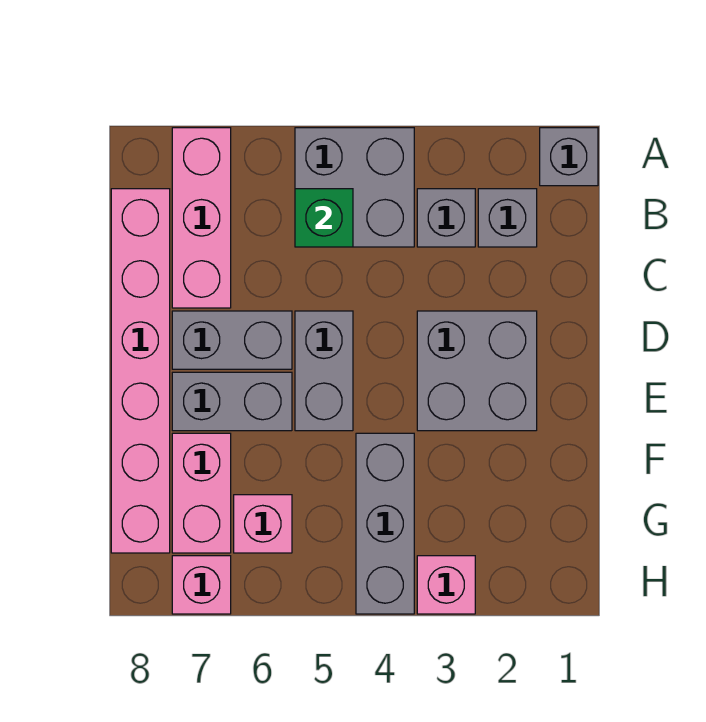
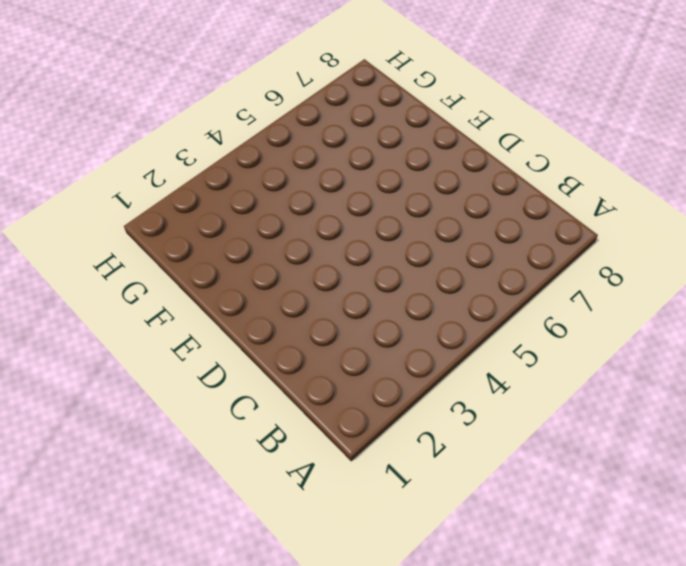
none -> grey 1x1 brick [540,128,598,186]
none -> grey 2x2 brick [295,128,414,247]
none -> pink 1x3 brick [172,128,231,308]

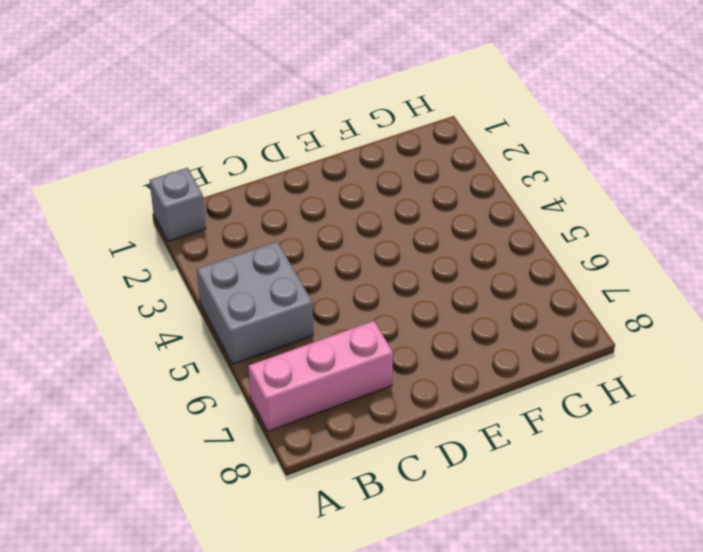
none -> grey 1x1 brick [478,189,537,247]
none -> grey 1x1 brick [417,189,475,247]
none -> pink 1x6 brick [111,189,170,553]

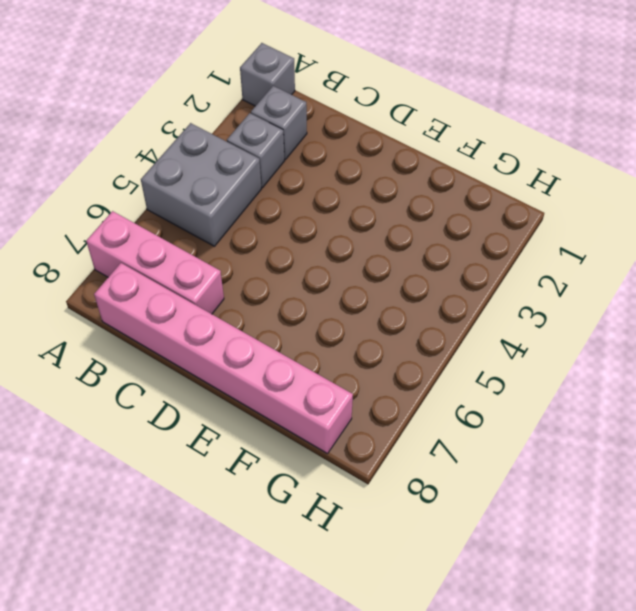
none -> grey 2x2 brick [417,311,537,431]
none -> grey 1x2 brick [295,311,353,431]
none -> grey 1x2 brick [172,311,292,369]

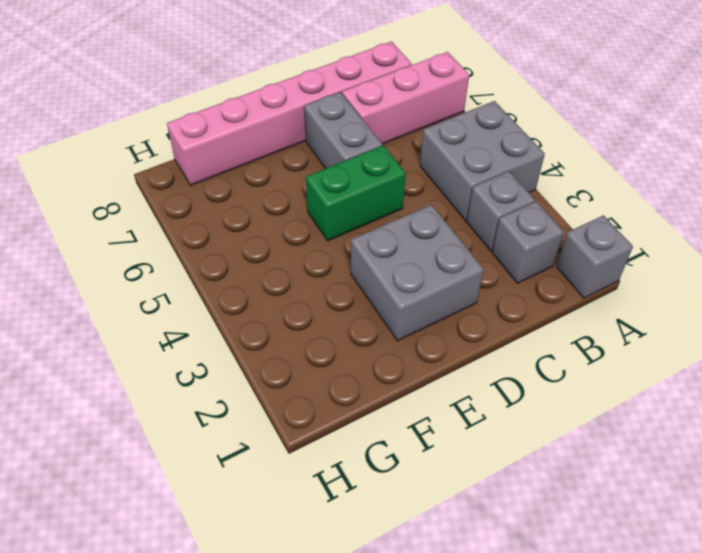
green 1x2 brick [306,146,406,241] -> grey 1x2 brick [295,311,353,431]
none -> grey 1x2 brick [172,372,292,431]
none -> grey 1x3 brick [356,433,414,614]
none -> pink 1x2 brick [172,433,231,553]

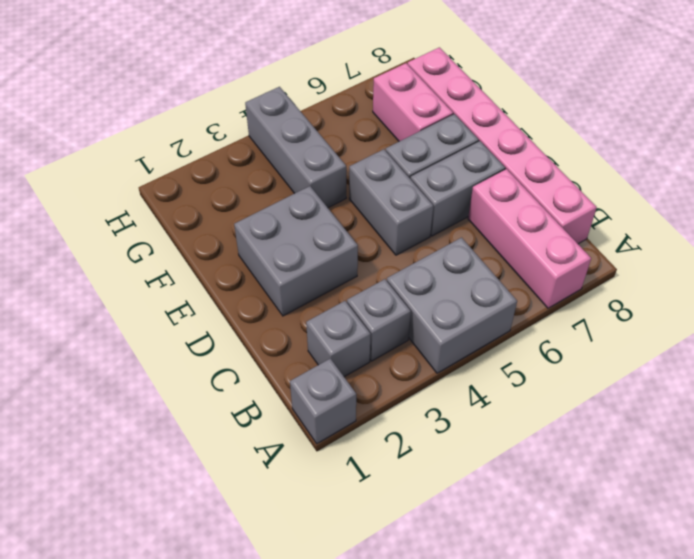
none -> pink 1x1 brick [234,495,292,553]
none -> pink 1x1 brick [417,556,475,614]
none -> pink 1x1 brick [172,556,231,614]

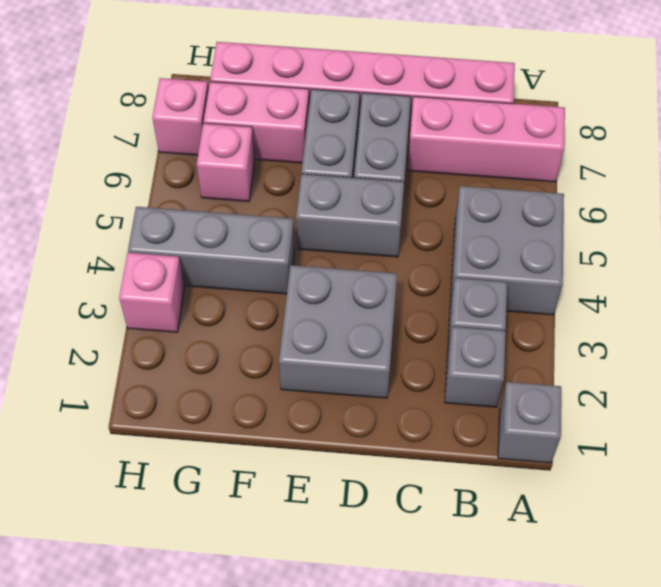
none -> green 1x1 brick [295,189,353,247]

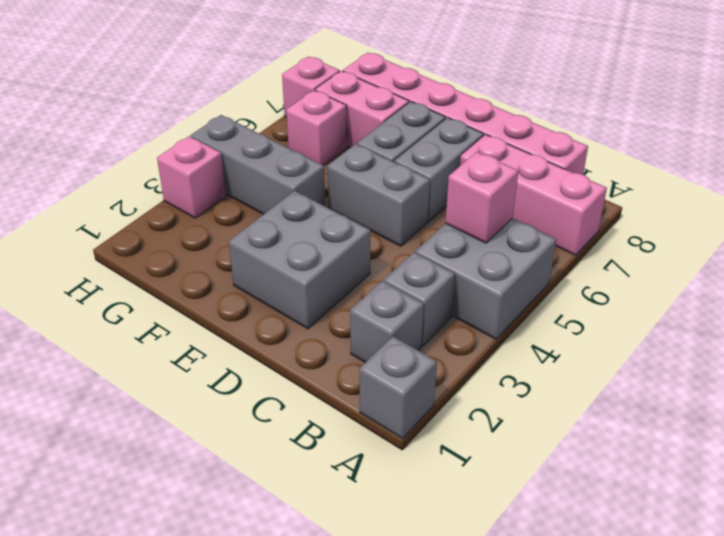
pink 1x1 brick [445,152,518,243] -> green 1x1 brick [295,189,353,247]

